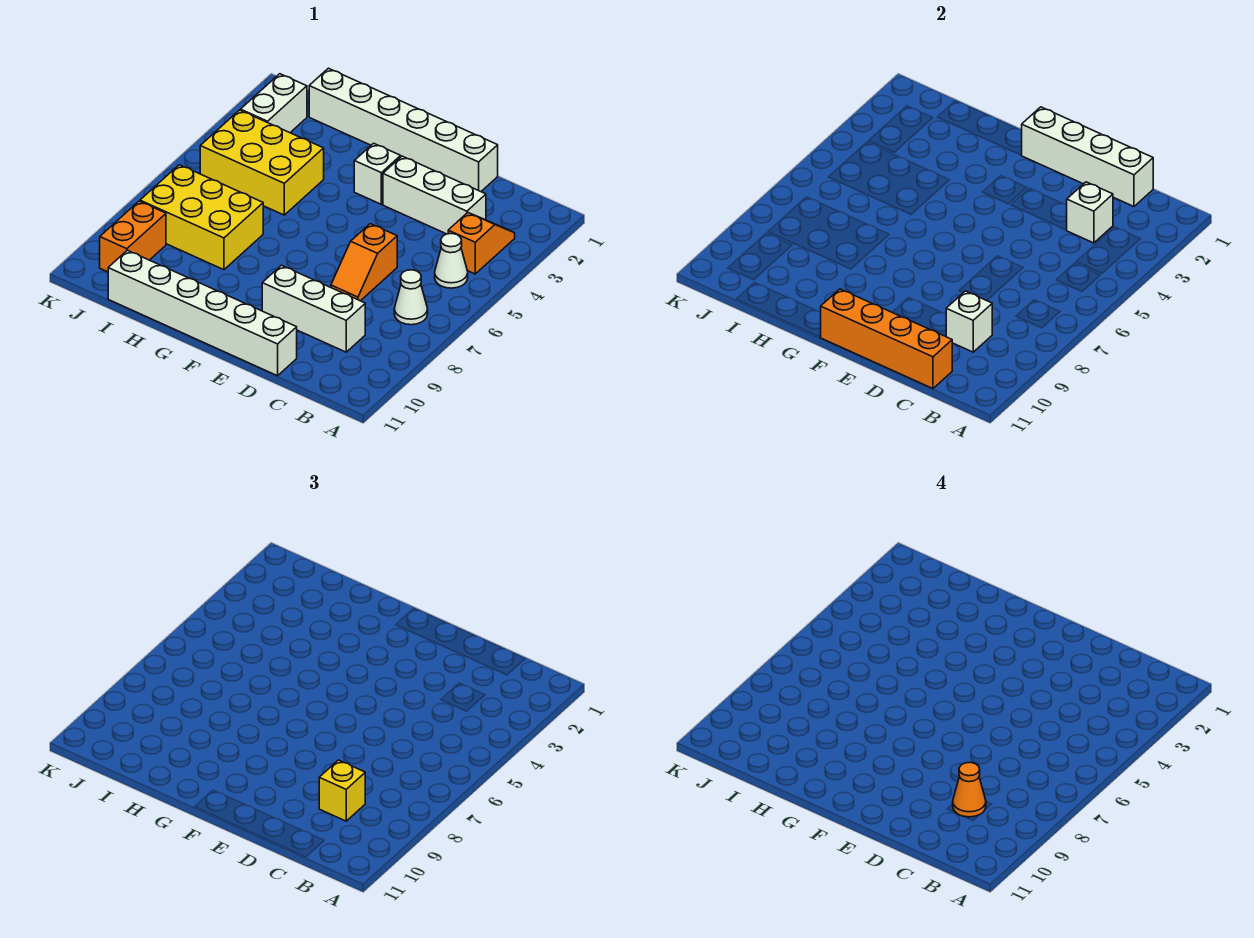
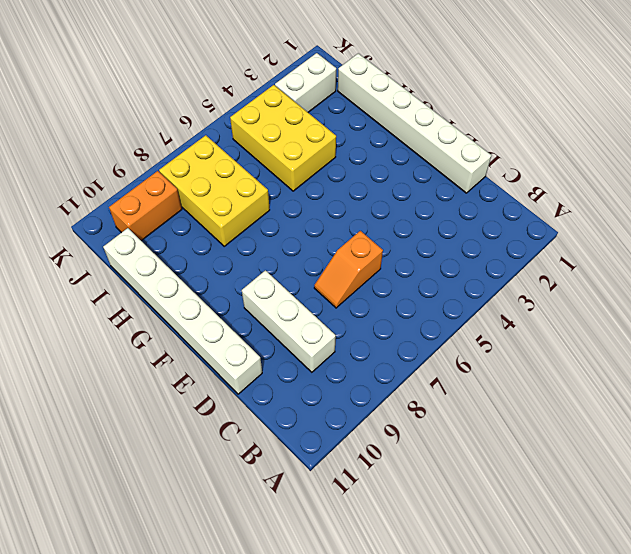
none -> orange 1x2 slope [448,213,515,274]
none -> white 1x1 cone [435,234,468,288]
none -> white 1x1 cone [394,270,428,325]

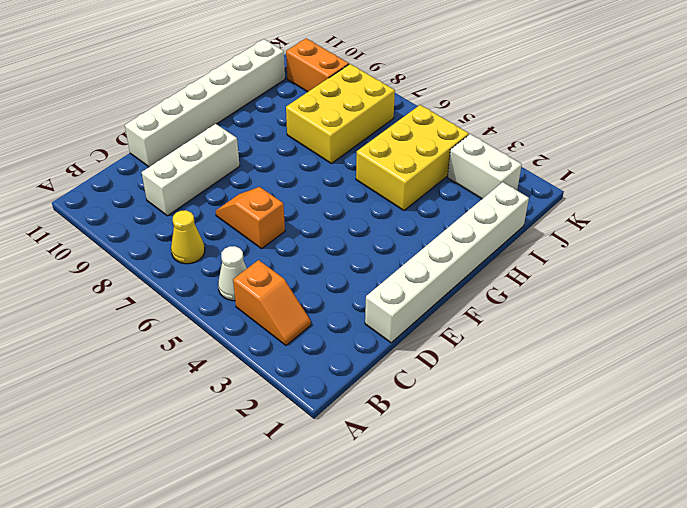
yellow 1x1 cone [171,210,205,264] -> white 1x1 cone [394,270,428,325]
none -> white 1x3 brick [383,156,486,234]
none -> white 1x1 brick [354,143,401,204]
none -> white 1x4 brick [1021,107,1153,206]

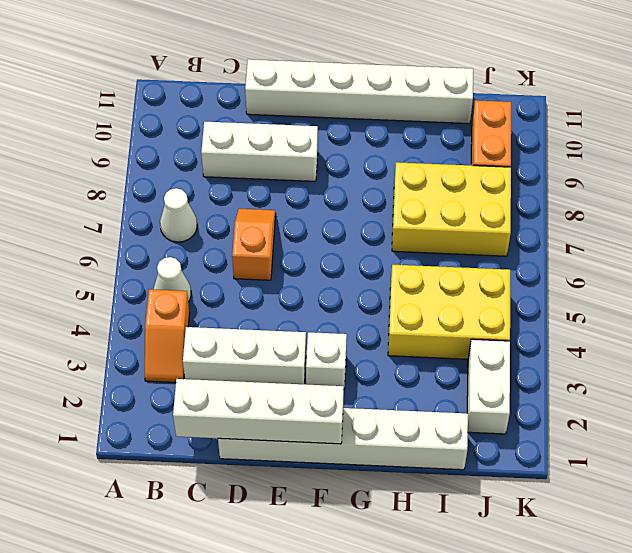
none -> white 1x1 brick [1067,182,1113,243]
none -> white 1x1 brick [946,291,992,352]
none -> orange 1x4 brick [820,289,952,389]

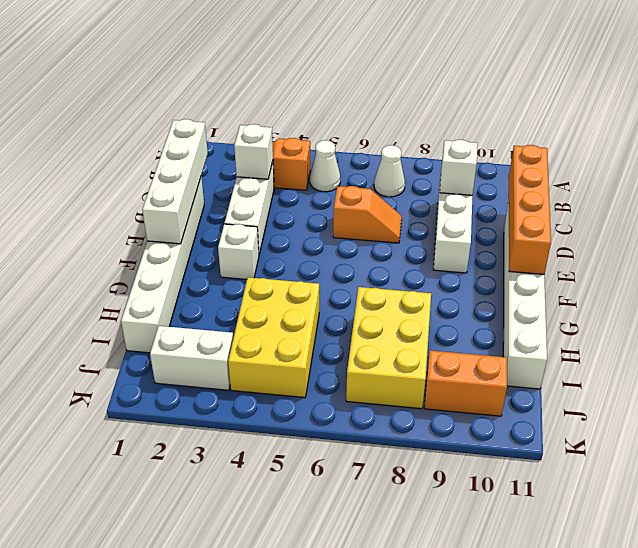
none -> yellow 1x1 brick [319,760,365,821]
none -> orange 1x1 cone [953,762,986,817]

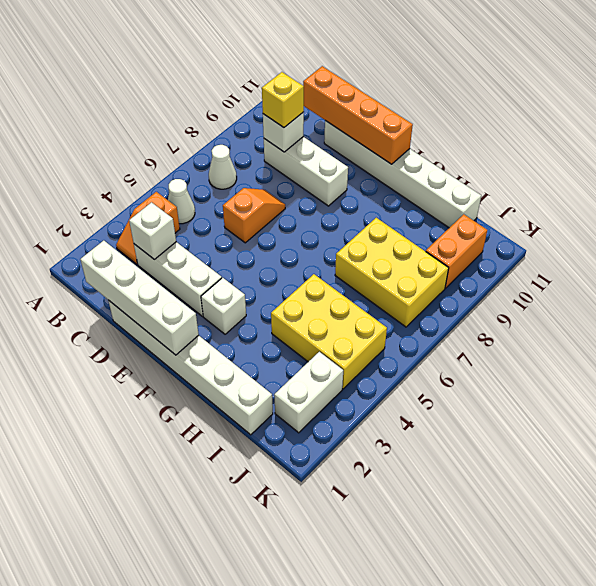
none -> orange 1x1 cone [953,762,986,817]

